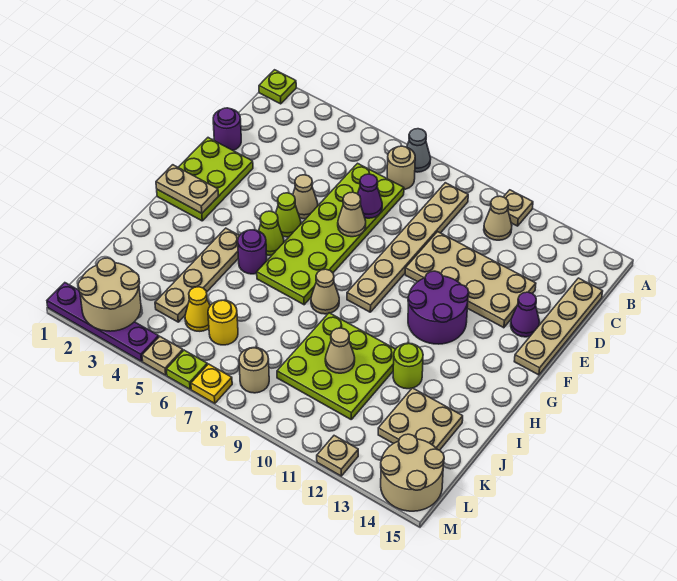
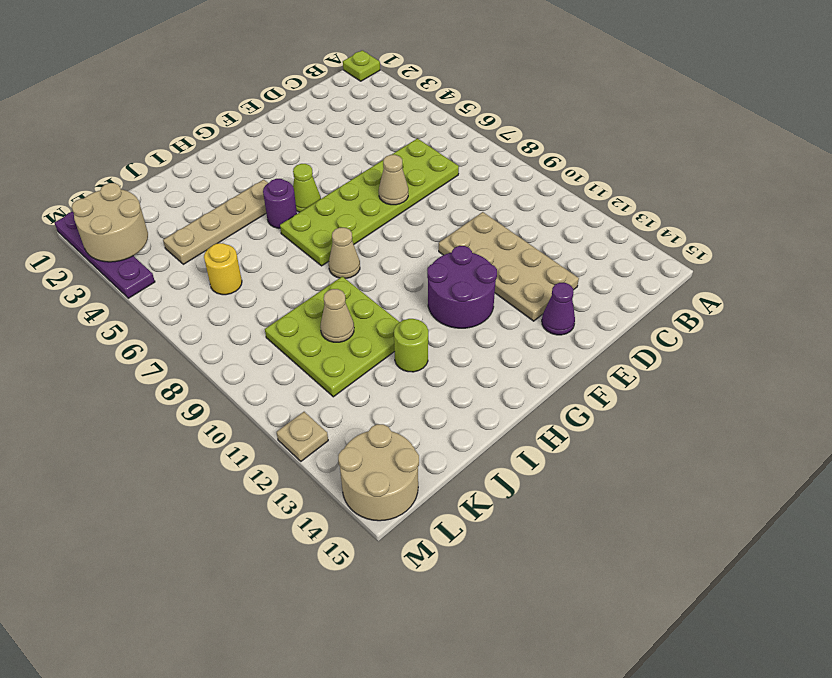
none -> grey 1x1 cone [407,129,431,172]
none -> tan 1x1 plate [504,190,533,226]
none -> tan 1x1 round brick [387,146,415,189]
none -> tan 1x6 plate [347,183,468,312]

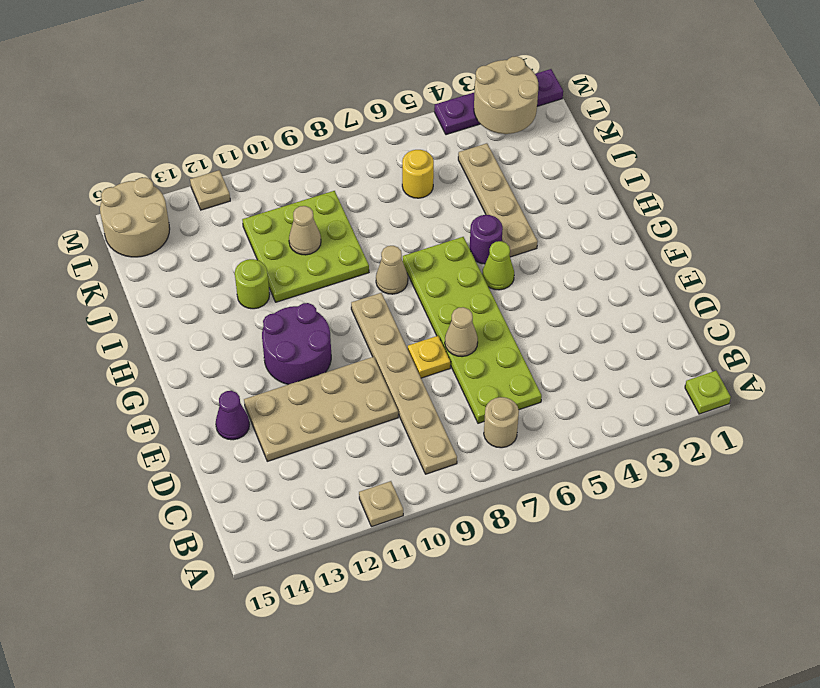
yellow 1x1 plate [408,336,450,378] -> yellow 1x1 plate moved to [191,364,232,403]
none -> grey 1x1 cone [407,129,431,172]
none -> tan 1x1 cone [484,196,512,240]
none -> tan 1x4 plate [514,278,603,375]
none -> purple 1x1 round brick [213,108,241,150]

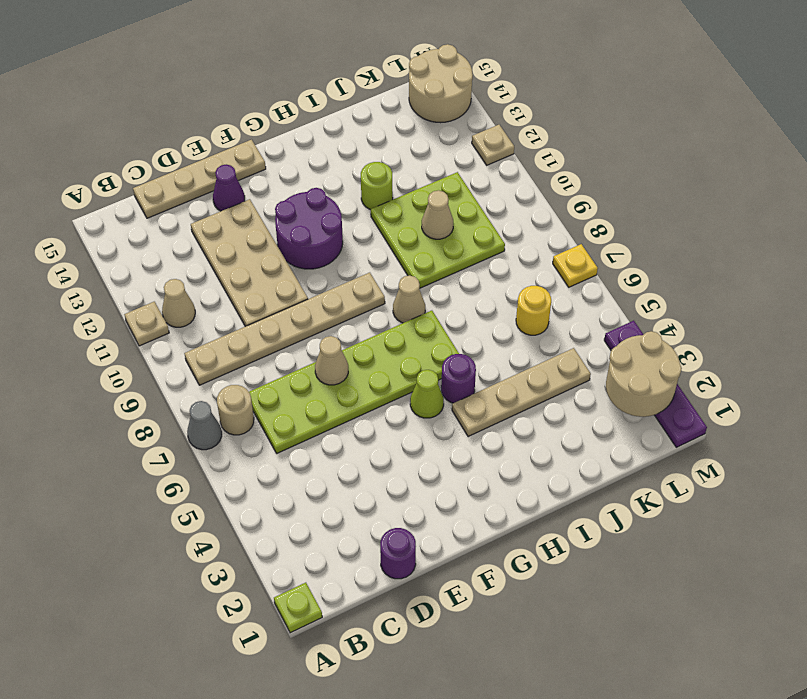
none -> lime 2x3 plate [157,138,253,221]
none -> tan 1x1 cone [293,175,318,219]
none -> lime 1x1 cone [276,193,301,237]
none -> tan 2x2 plate [378,388,463,450]

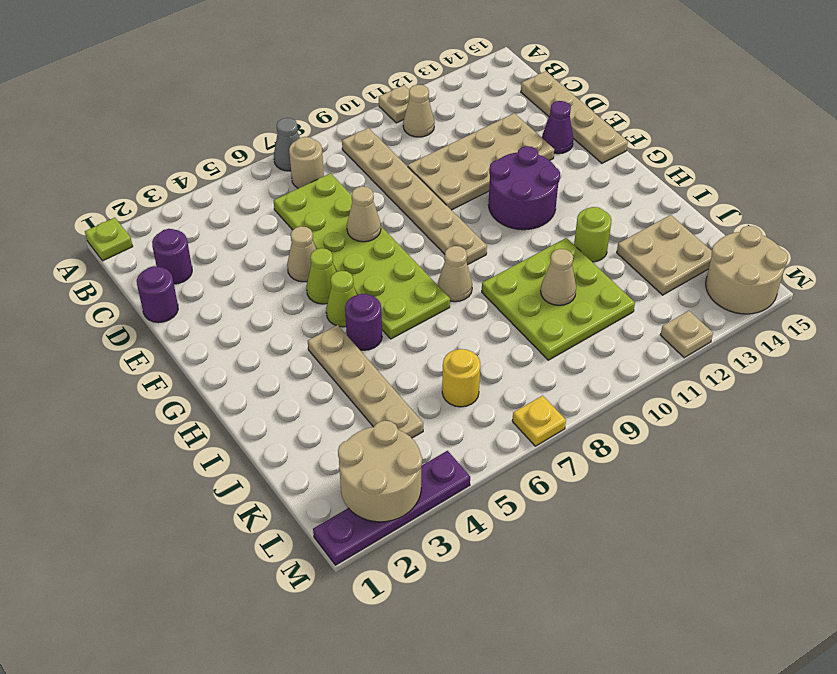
purple 1x1 round brick [152,229,192,284] -> none
none -> lime 2x3 plate [157,138,253,221]
none -> yellow 1x1 cone [185,287,210,331]
none -> tan 1x1 round brick [239,348,269,393]
none -> tan 1x1 plate [142,337,183,375]

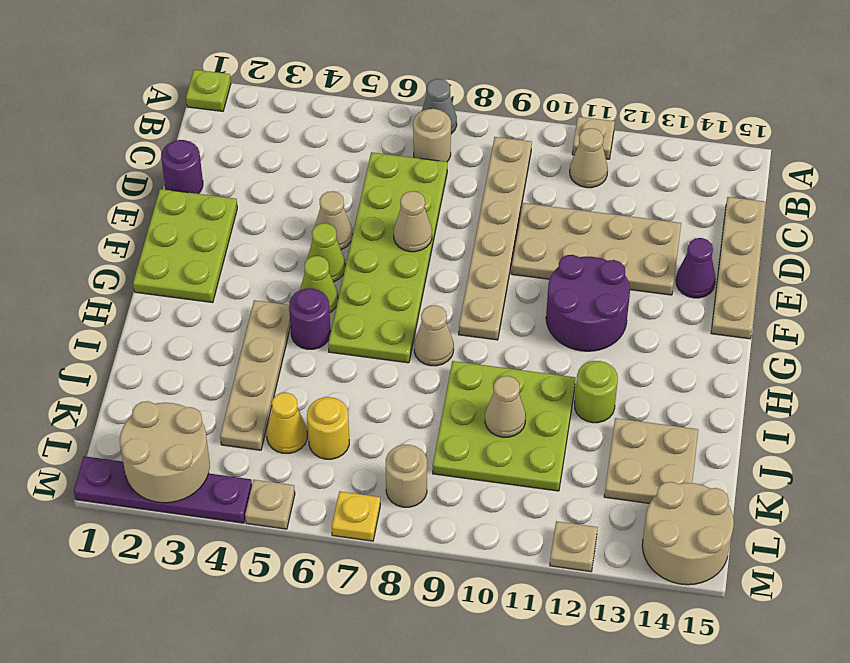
none -> lime 1x1 plate [166,350,207,389]
none -> purple 1x1 cone [358,174,382,218]
none -> tan 1x2 plate [156,165,218,214]

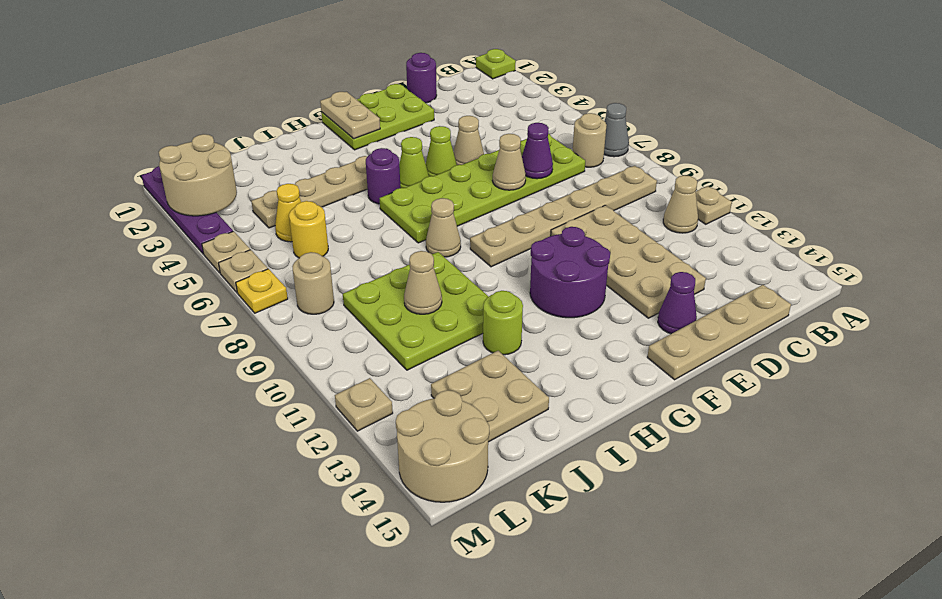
tan 1x1 plate [218,250,268,292] -> lime 1x1 plate [166,350,207,389]

